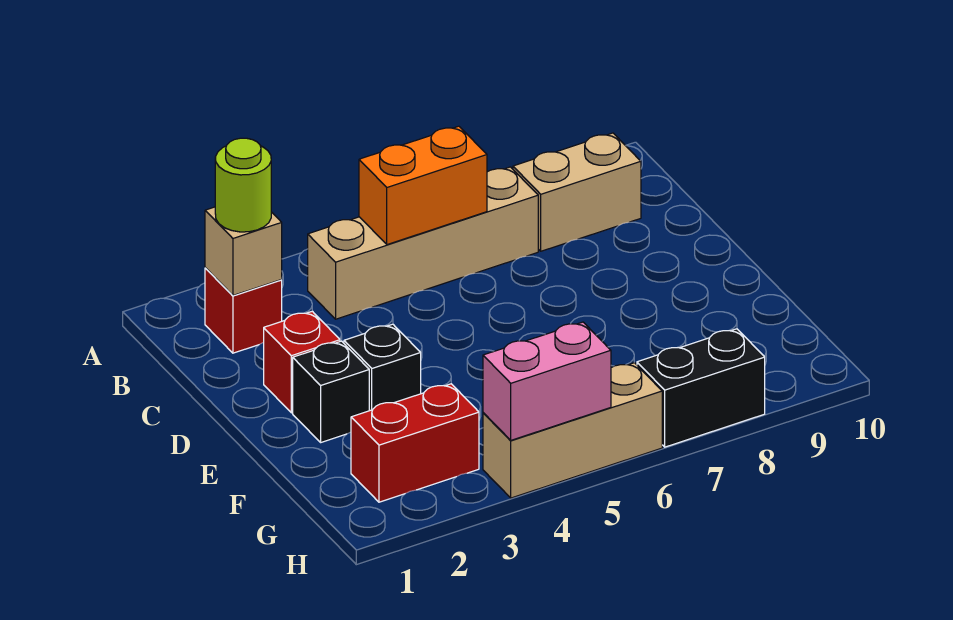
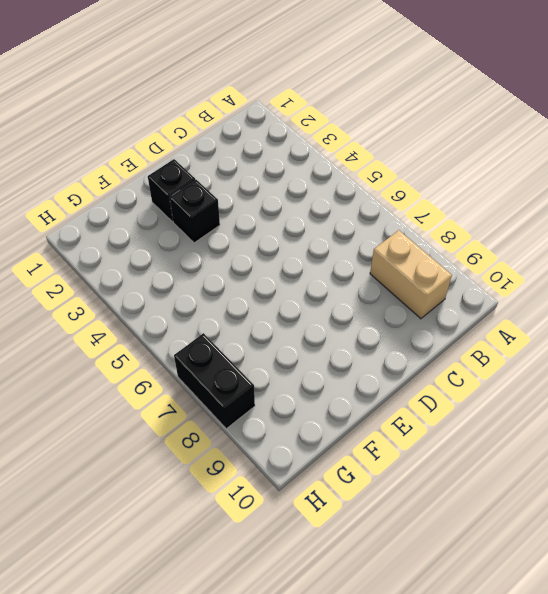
none -> red 1x1 brick [205,268,282,353]
none -> tan 1x4 brick [308,167,538,319]
none -> red 1x1 brick [264,311,340,413]

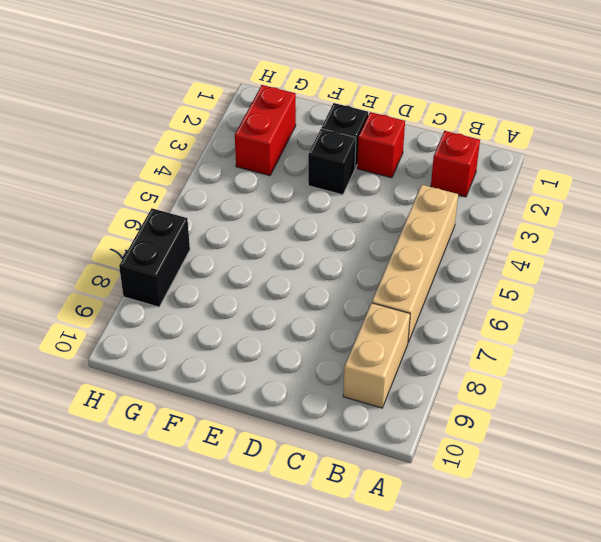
none -> tan 1x3 brick [483,363,662,498]
none -> tan 1x1 brick [205,207,282,295]
none -> orange 1x2 brick [359,126,487,245]

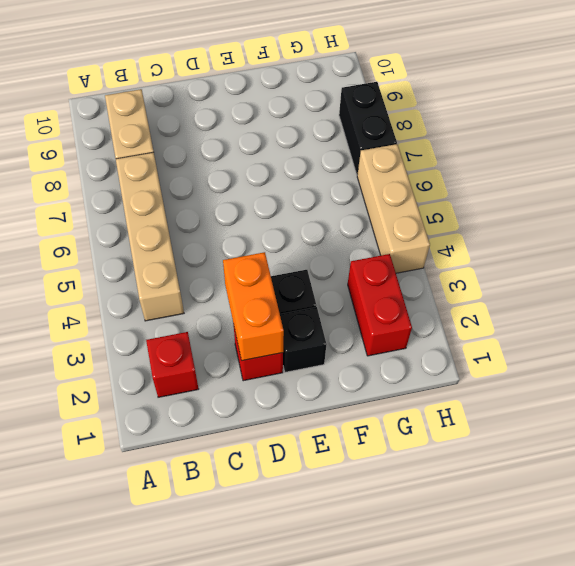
orange 1x2 brick [223,252,284,361] -> orange 1x2 brick moved to [359,126,487,245]
none -> tan 1x1 brick [205,207,282,295]
none -> pink 1x2 brick [483,322,611,440]
none -> lime 1x1 round brick [215,138,271,232]

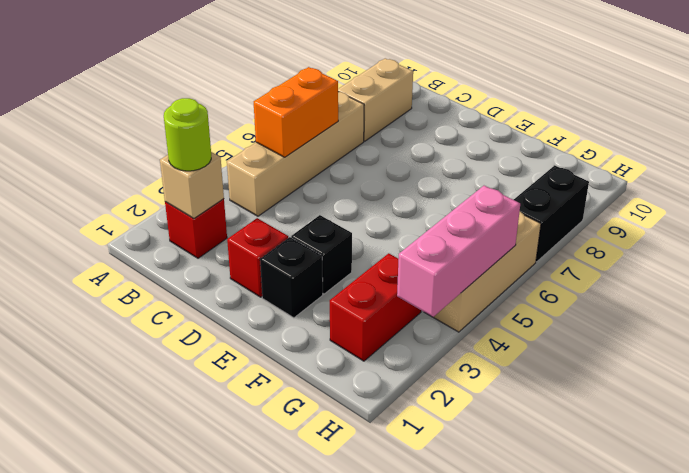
pink 1x3 brick [397,186,520,317] -> pink 1x2 brick [483,322,611,440]

